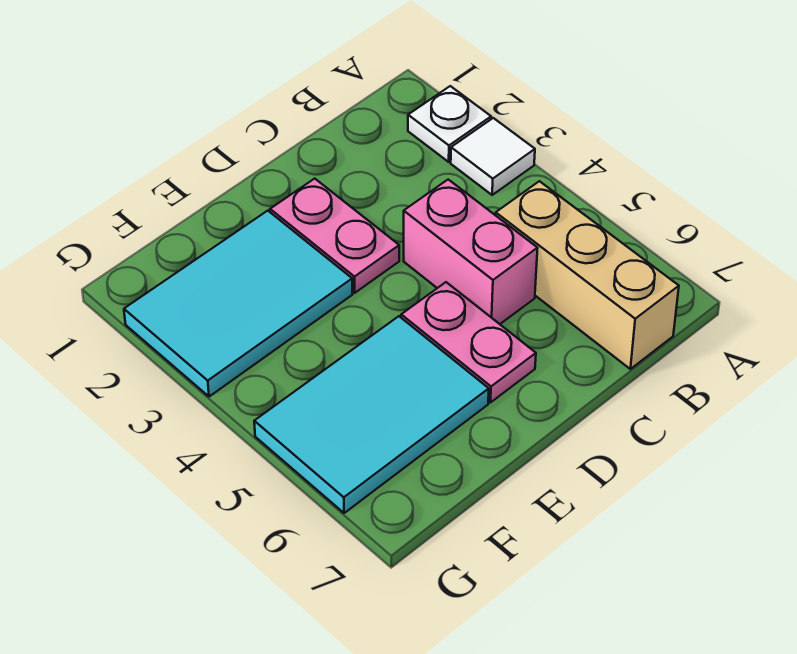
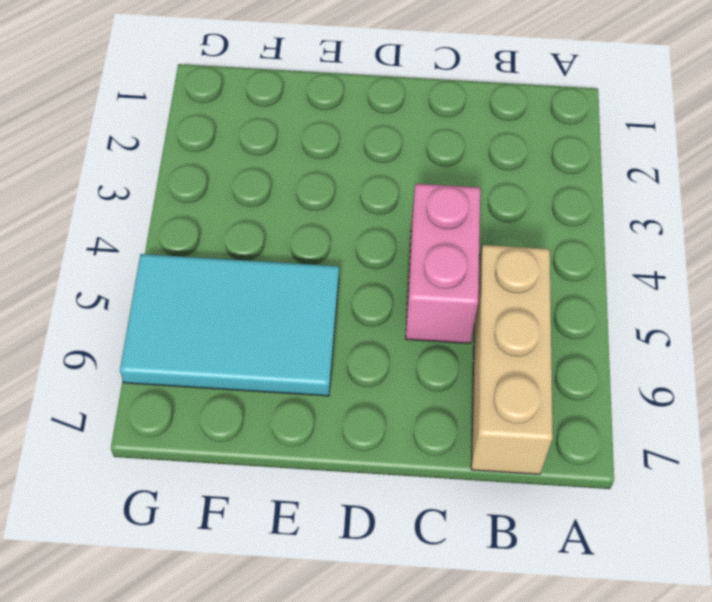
none -> white 1x1 plate [408,86,491,162]
none -> white 1x1 tile [451,118,535,195]

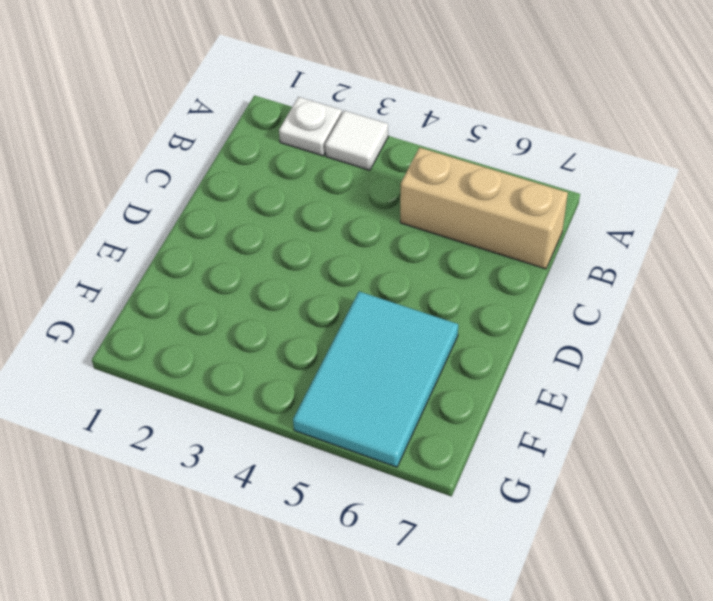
none -> pink 1x2 brick [404,180,538,324]
none -> pink 1x2 plate [270,179,399,293]

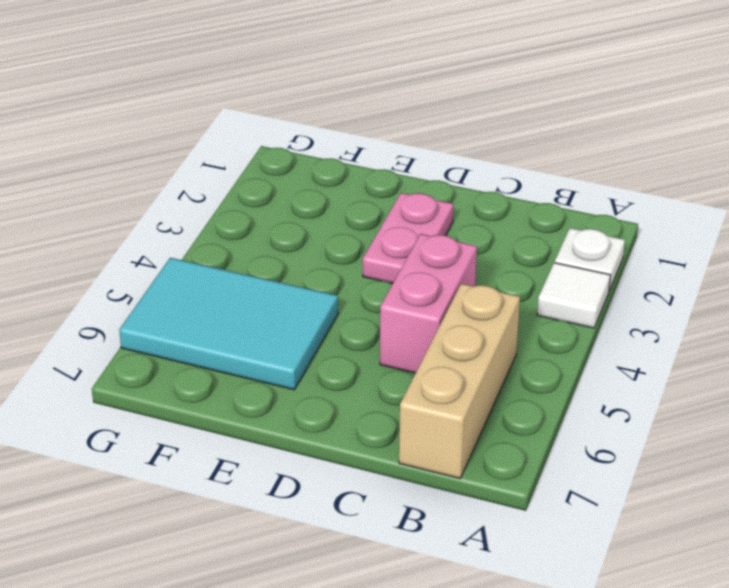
none -> pink 1x2 plate [401,282,536,403]
none -> cyan 2x3 tile [124,211,353,397]

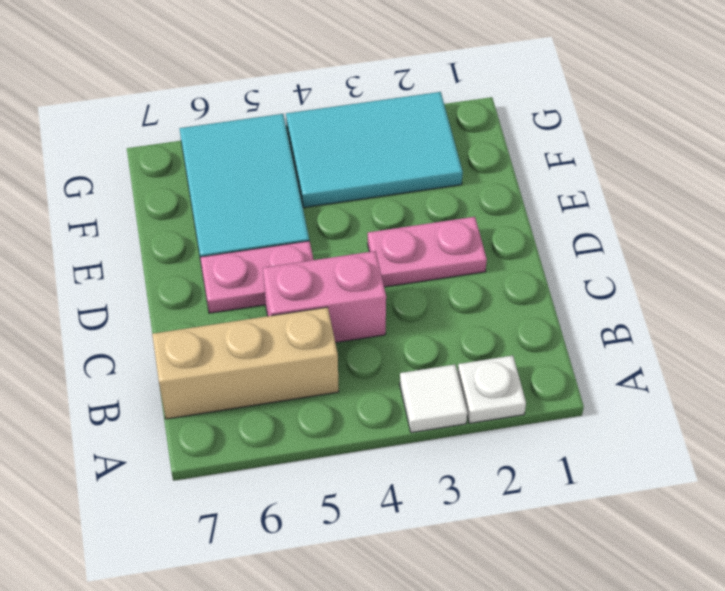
cyan 2x3 tile [286,92,463,208] -> cyan 2x3 tile turned to [124,211,353,397]

